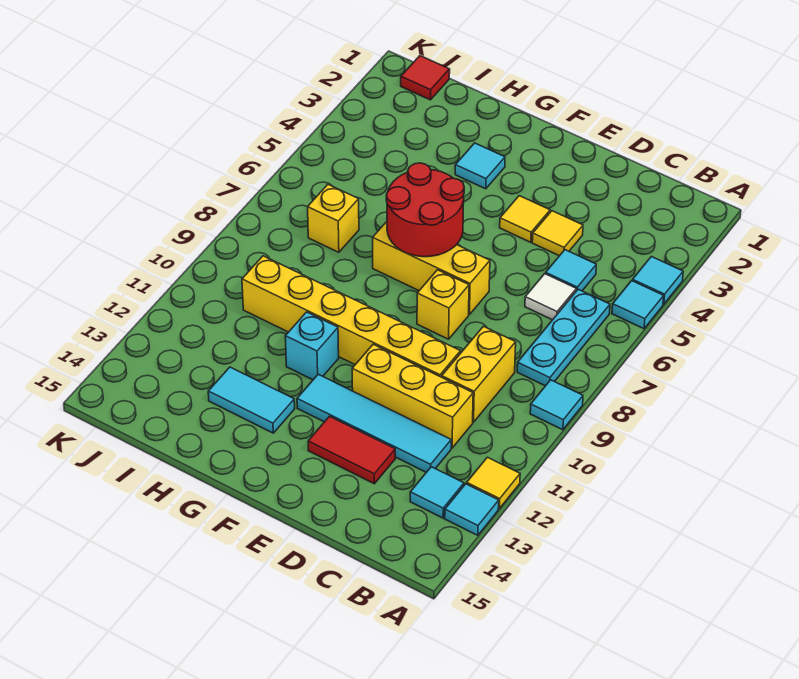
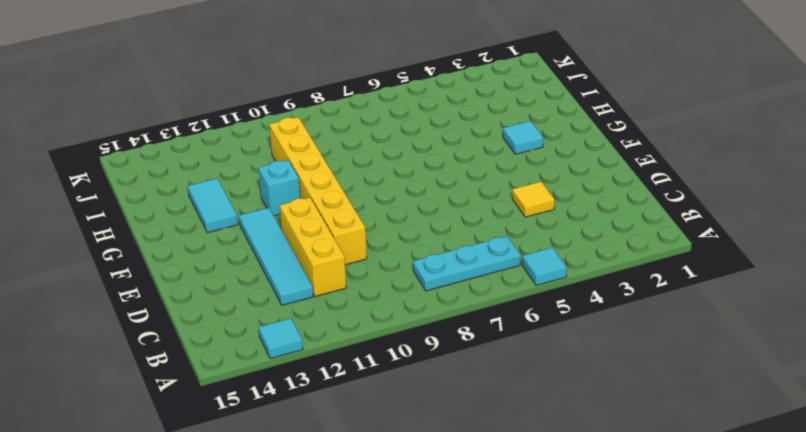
none -> cyan 1x1 tile [632,257,683,304]
none -> cyan 1x1 tile [530,380,583,430]
none -> yellow 1x1 tile [467,457,520,508]

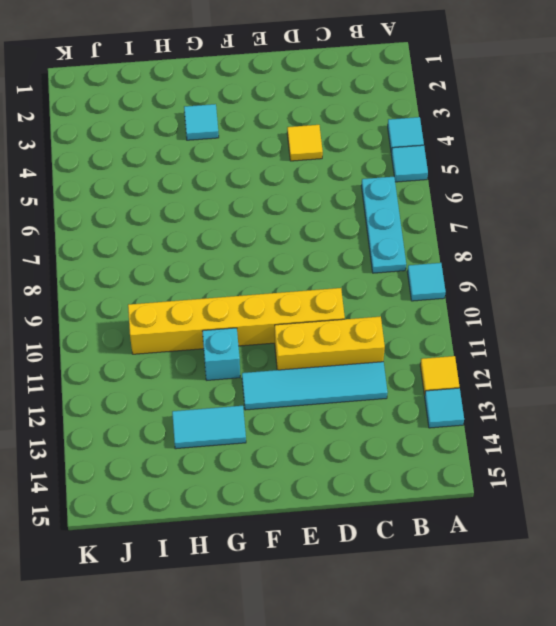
none -> cyan 1x1 tile [410,467,464,518]
none -> cyan 1x1 tile [546,250,596,291]
none -> white 1x1 tile [525,274,576,320]

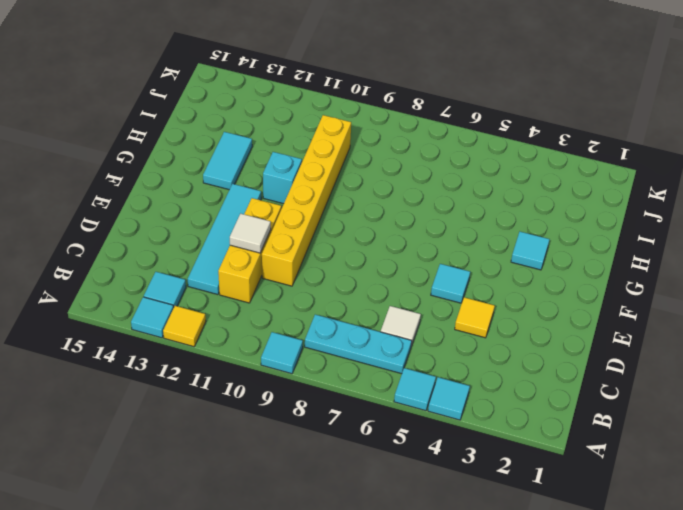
white 1x1 tile [230,214,271,253] -> none
cyan 1x1 tile [431,264,470,303] -> cyan 1x1 tile moved to [546,250,596,291]
none -> yellow 1x2 brick [442,326,516,422]
none -> red 1x2 tile [308,416,395,484]
none -> yellow 1x1 tile [500,196,550,242]

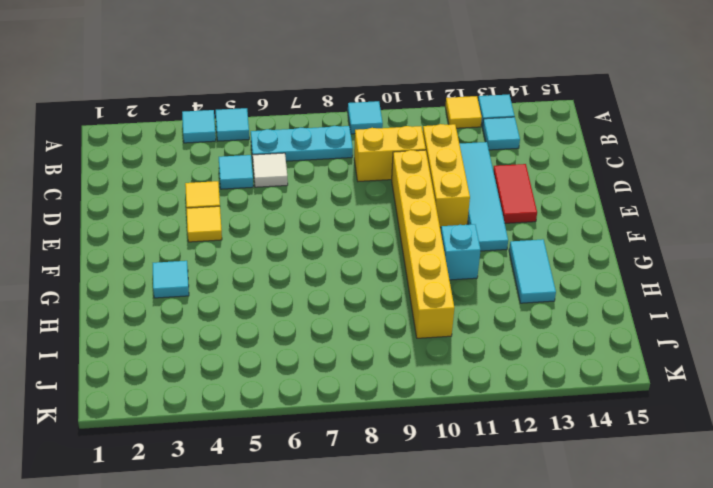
none -> yellow 1x3 brick [373,222,490,315]
none -> yellow 1x1 brick [417,270,469,339]
none -> yellow 1x1 brick [308,185,359,252]

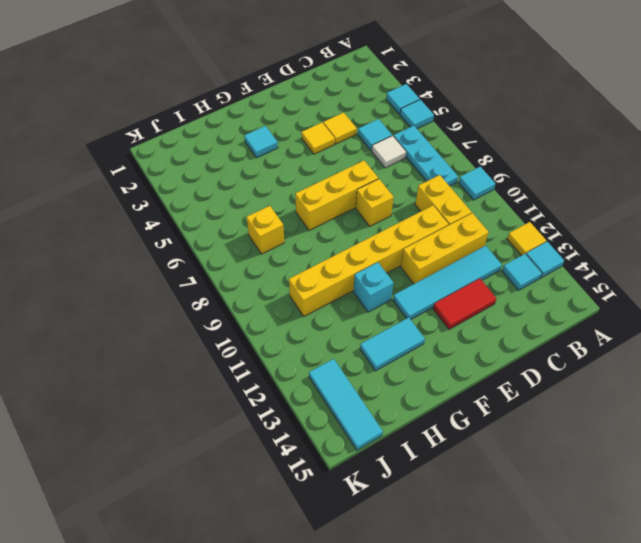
cyan 1x3 tile [309,359,383,450] -> none
none -> red 1x1 tile [401,56,450,100]
none -> red 2x2 round brick [386,163,464,257]

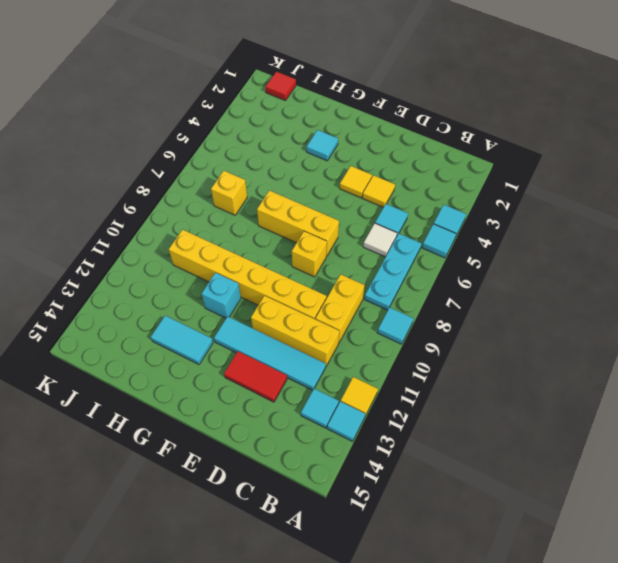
none -> red 2x2 round brick [386,163,464,257]

